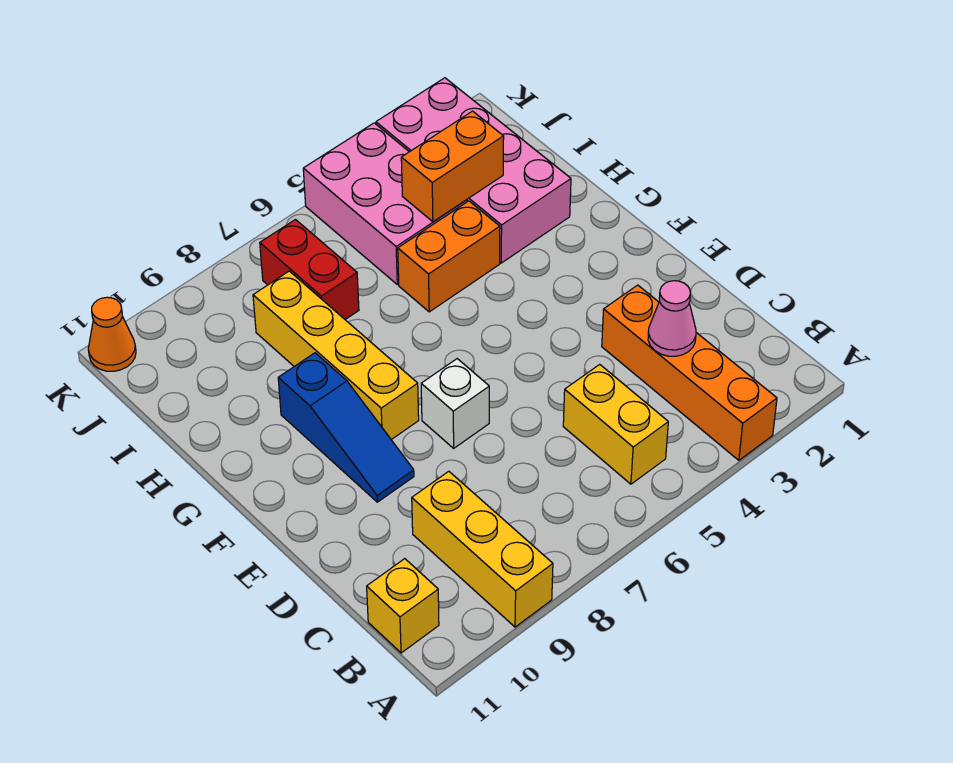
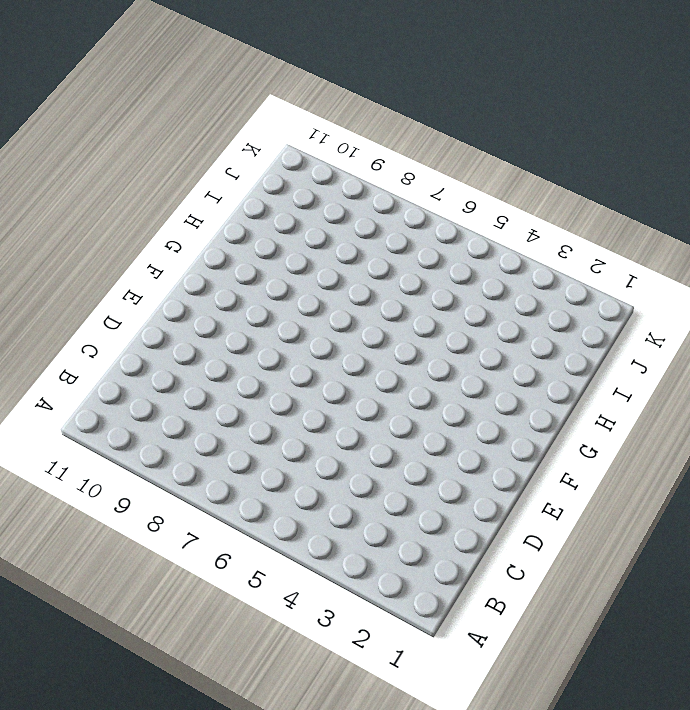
none -> orange 1x4 brick [602,285,777,460]
none -> yellow 1x3 brick [412,471,553,627]
none -> yellow 1x2 brick [563,364,668,484]

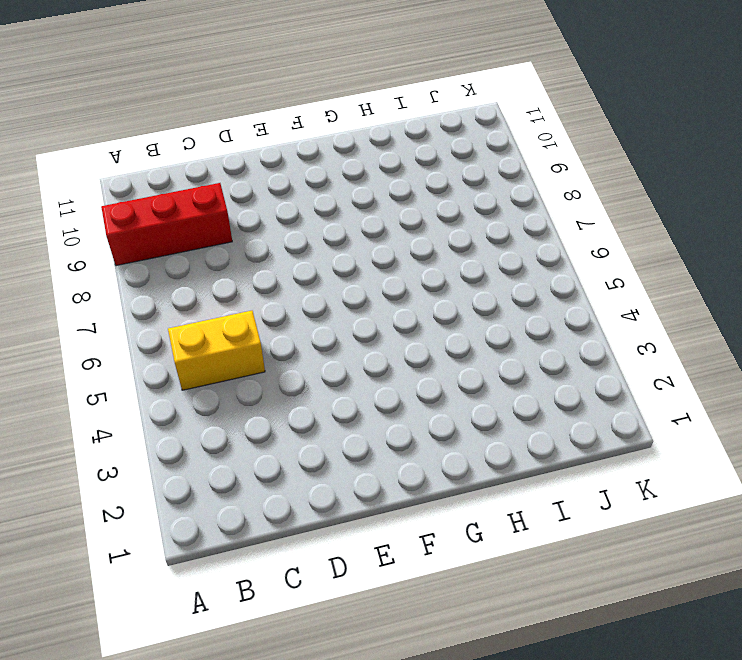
red 1x3 brick [101,183,232,266] -> yellow 1x3 brick [412,471,553,627]
none -> orange 1x4 brick [602,285,777,460]
none -> yellow 1x1 brick [367,559,439,653]
none -> white 1x1 brick [421,359,489,448]

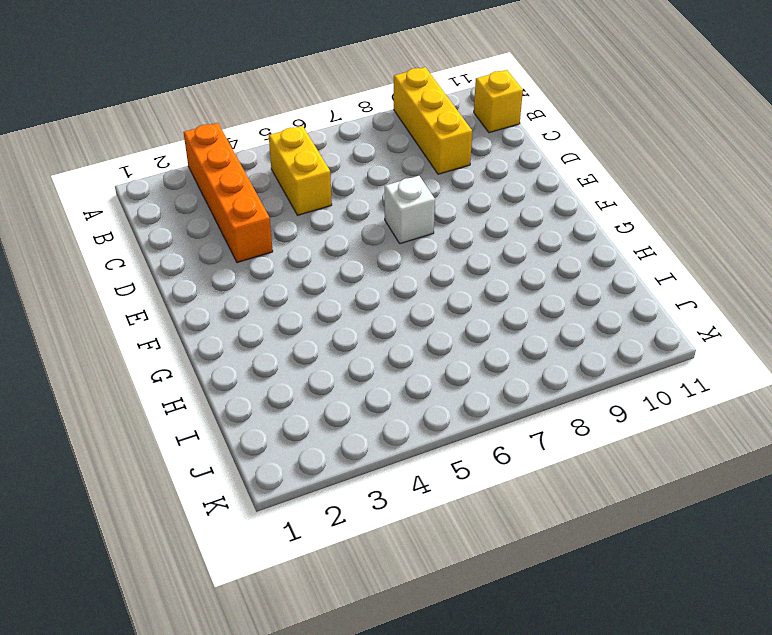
none -> blue 1x3 slope [278,353,414,502]
none -> yellow 1x4 brick [253,271,419,440]
none -> pink 2x4 brick [376,78,571,263]

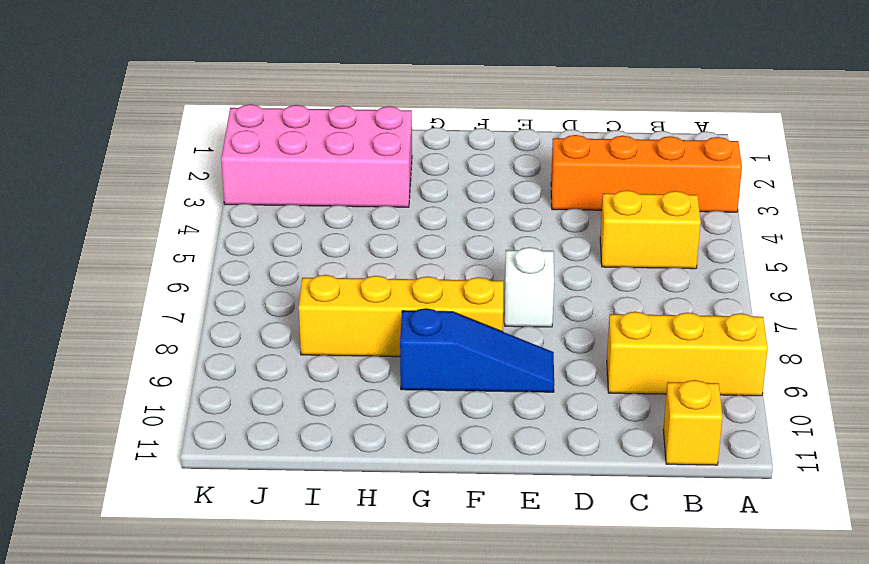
none -> orange 1x2 brick [398,201,500,312]
none -> pink 2x3 brick [303,123,467,284]
none -> red 1x2 brick [260,220,359,319]

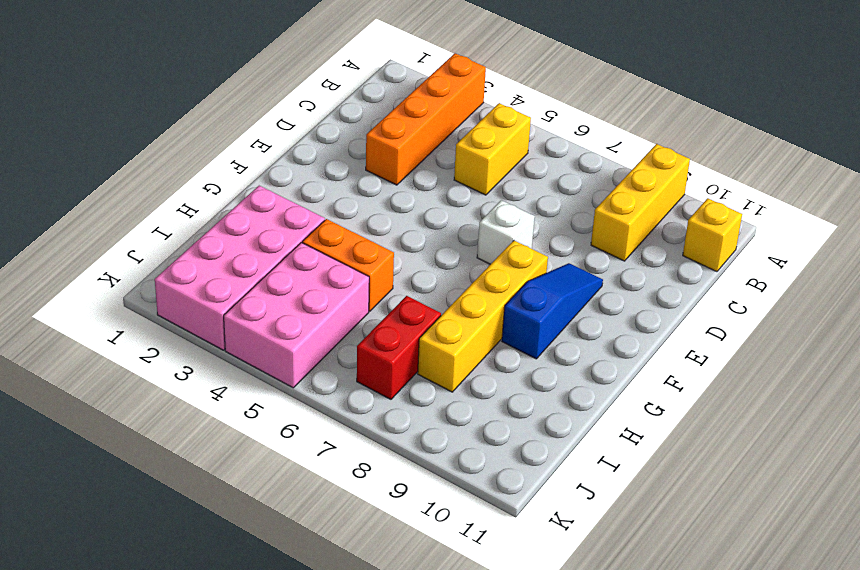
none -> orange 1x1 cone [88,297,136,371]
none -> pink 1x1 cone [648,281,696,356]
none -> orange 1x2 brick [401,111,504,222]

